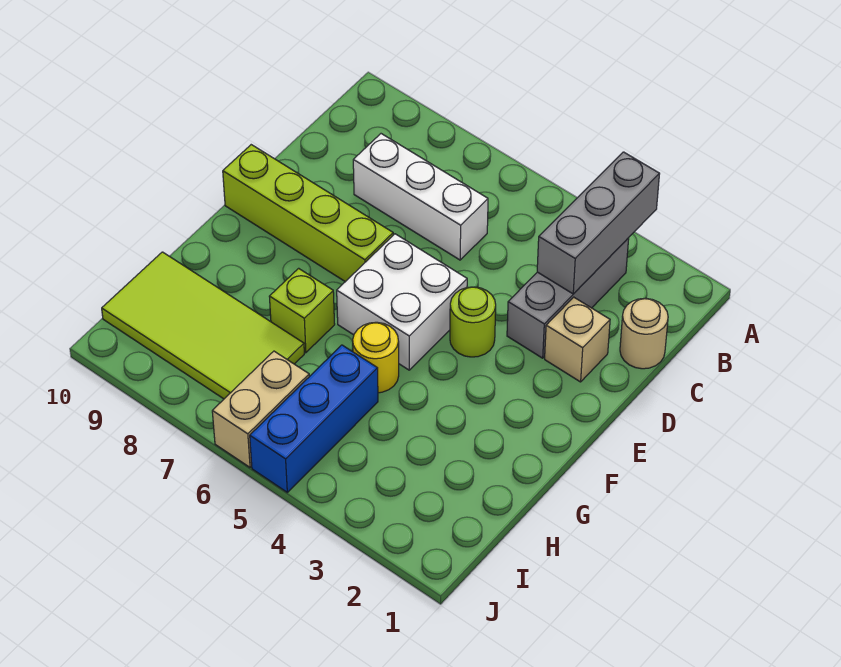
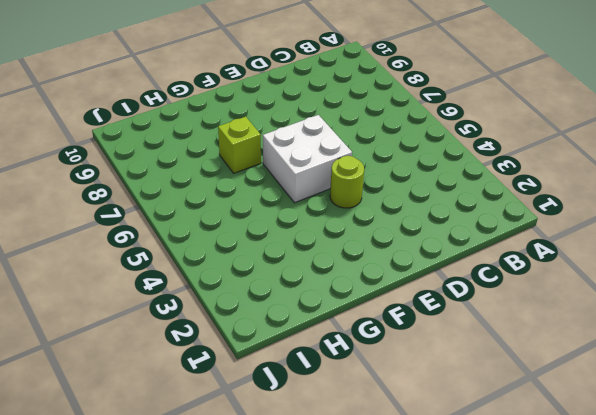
none -> grey 1x3 brick [507,238,629,358]
none -> tan 1x1 round brick [620,298,668,369]
none -> white 1x3 brick [353,134,488,260]

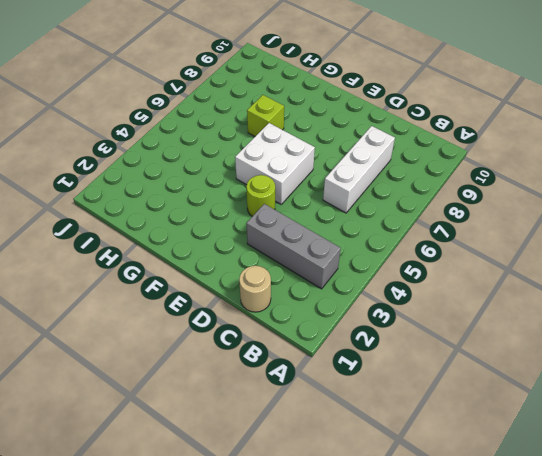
none -> tan 1x1 brick [545,297,610,382]
none -> lime 1x4 brick [223,145,393,282]
none -> yellow 1x1 round brick [353,322,399,393]

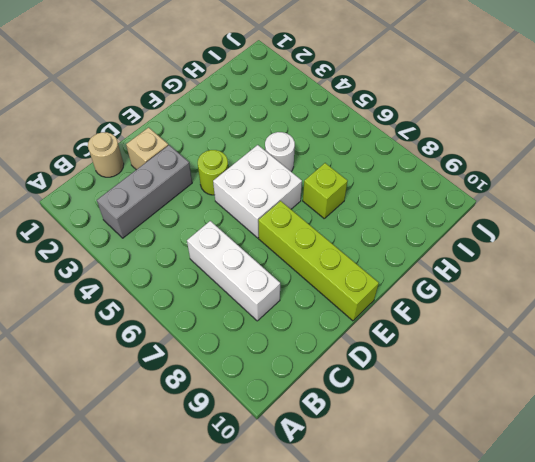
white 1x1 round brick [265,132,295,172] -> yellow 1x1 round brick [353,322,399,393]
none -> blue 1x3 brick [250,345,378,492]
none -> lime 2x4 tile [102,252,304,399]
none -> tan 1x2 brick [212,351,309,467]

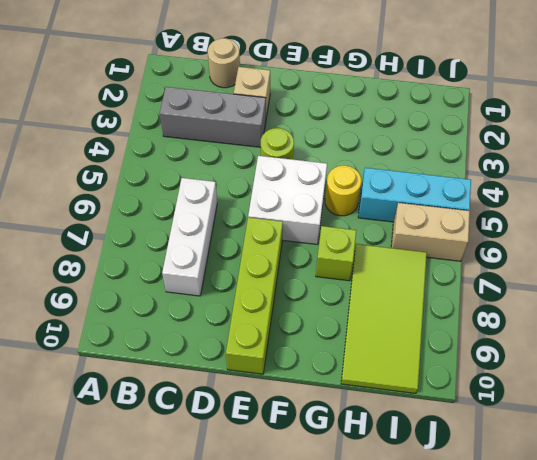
cyan 1x3 brick [358,168,471,222] -> blue 1x3 brick [250,345,378,492]
none -> grey 1x3 brick [537,152,659,294]

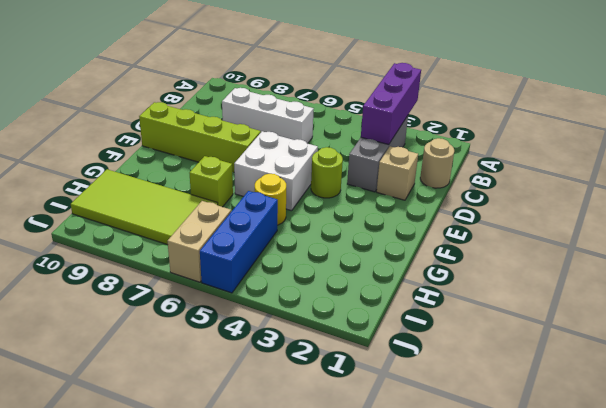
purple 1x3 brick [361,63,421,145] -> grey 1x3 brick [537,152,659,294]

